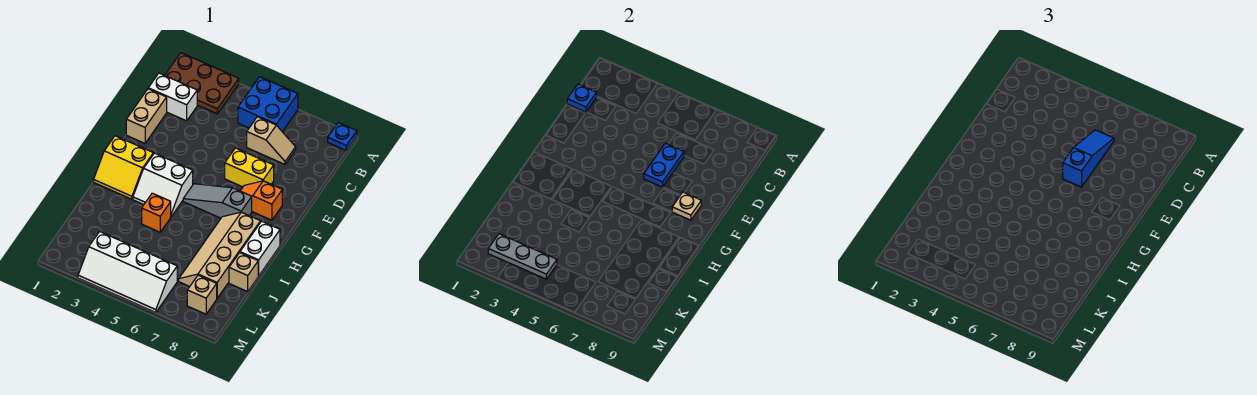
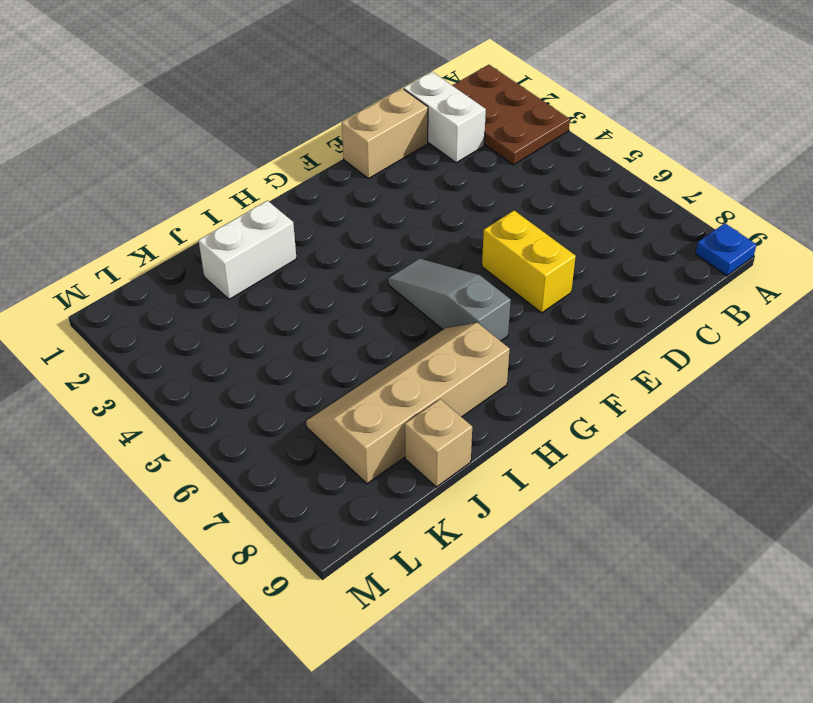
white 1x2 brick [199,201,296,299] -> white 1x2 brick moved to [240,221,280,276]
none -> blue 2x2 brick [238,77,298,132]
none -> tan 1x2 slope [247,117,296,164]
none -> orange 1x2 slope [240,181,282,220]

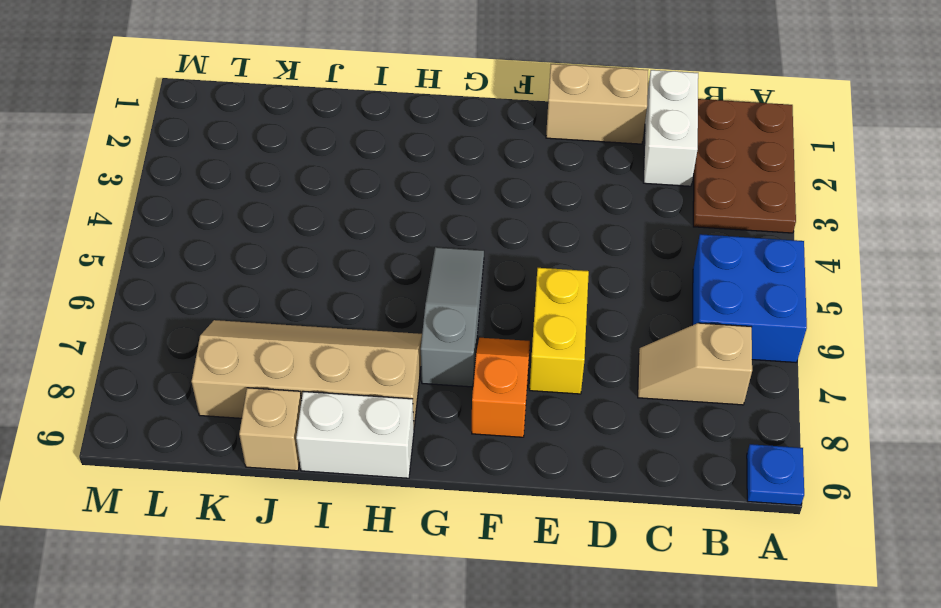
tan 1x2 slope [638,323,752,405] -> tan 1x2 slope turned to [247,117,296,164]
none -> yellow 2x2 slope [94,136,153,199]
none -> white 2x2 slope [133,153,193,216]
none -> orange 1x1 brick [142,193,171,232]

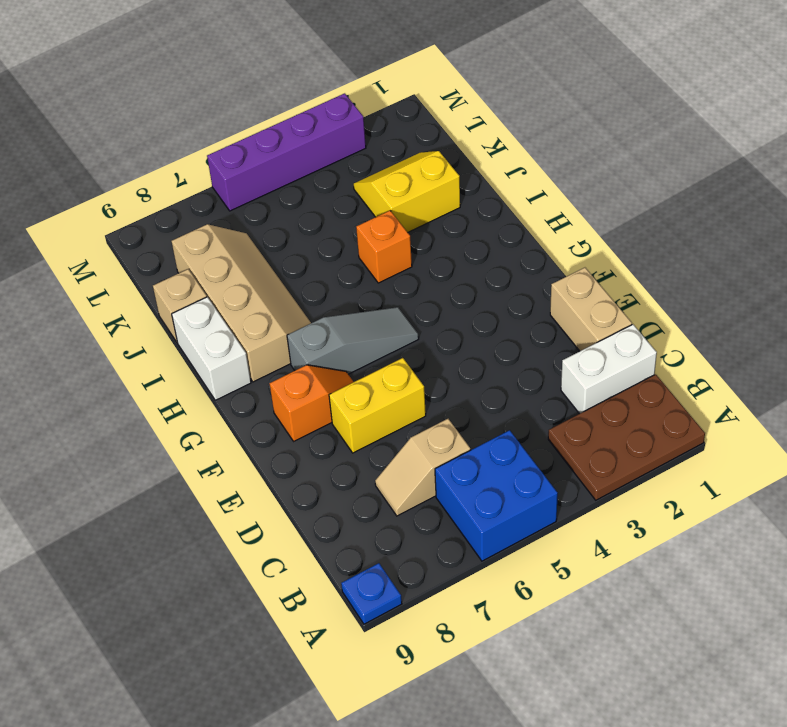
yellow 2x2 slope [354,151,460,232] -> yellow 2x2 slope moved to [94,136,153,199]
purple 1x4 brick [207,93,366,211] -> white 2x4 slope [78,232,177,312]
none -> white 2x2 slope [133,153,193,216]
none -> tan 1x1 brick [187,275,217,314]
none -> blue 1x1 plate [567,84,597,112]

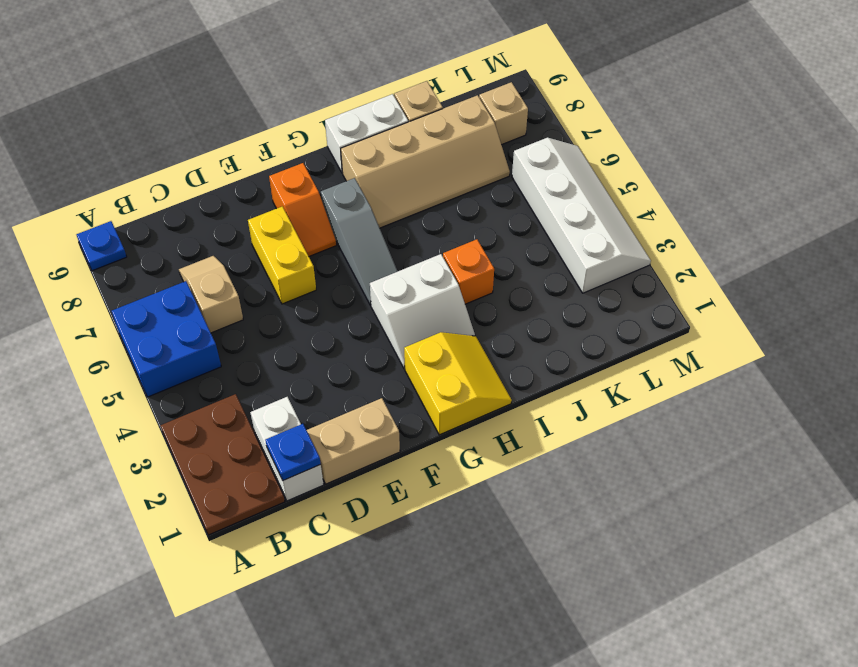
white 2x2 slope [370,254,475,369] -> white 2x2 slope turned to [133,153,193,216]
none -> blue 1x2 plate [644,143,684,187]
none -> tan 1x1 plate [672,192,701,220]
none -> grey 1x3 plate [488,234,557,279]

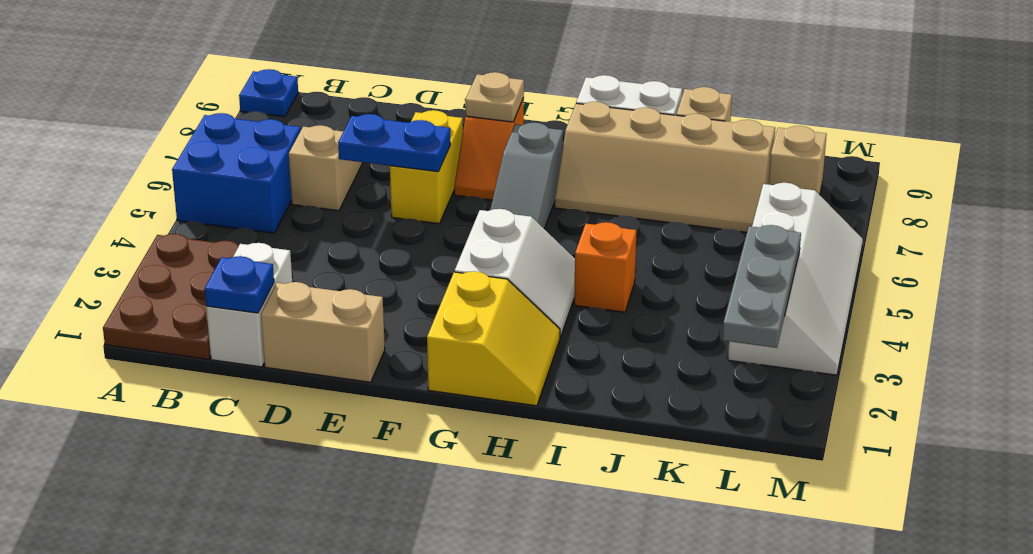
none -> blue 1x3 slope [1063,130,1114,187]

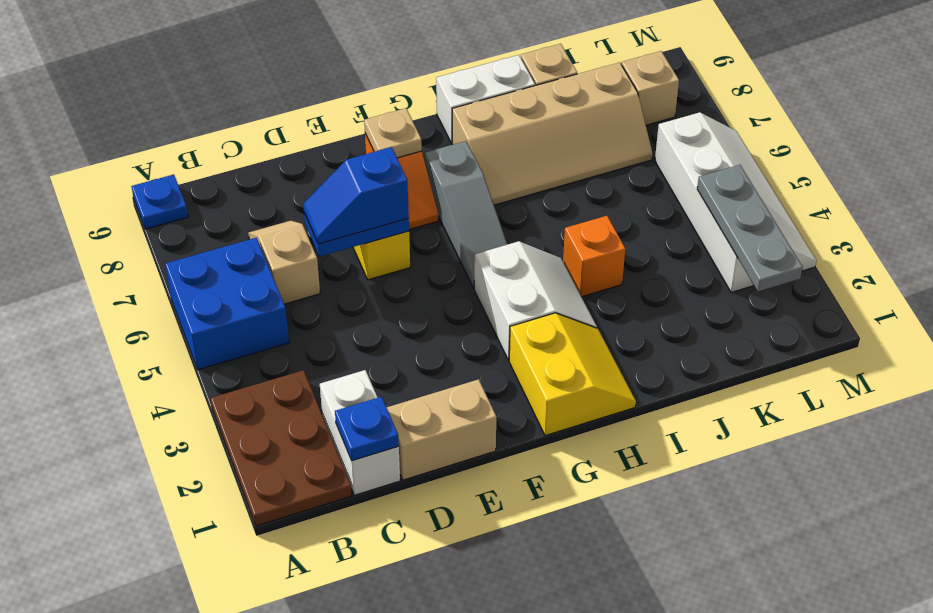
blue 1x2 slope [303,147,409,244] -> blue 1x3 slope [1063,130,1114,187]

